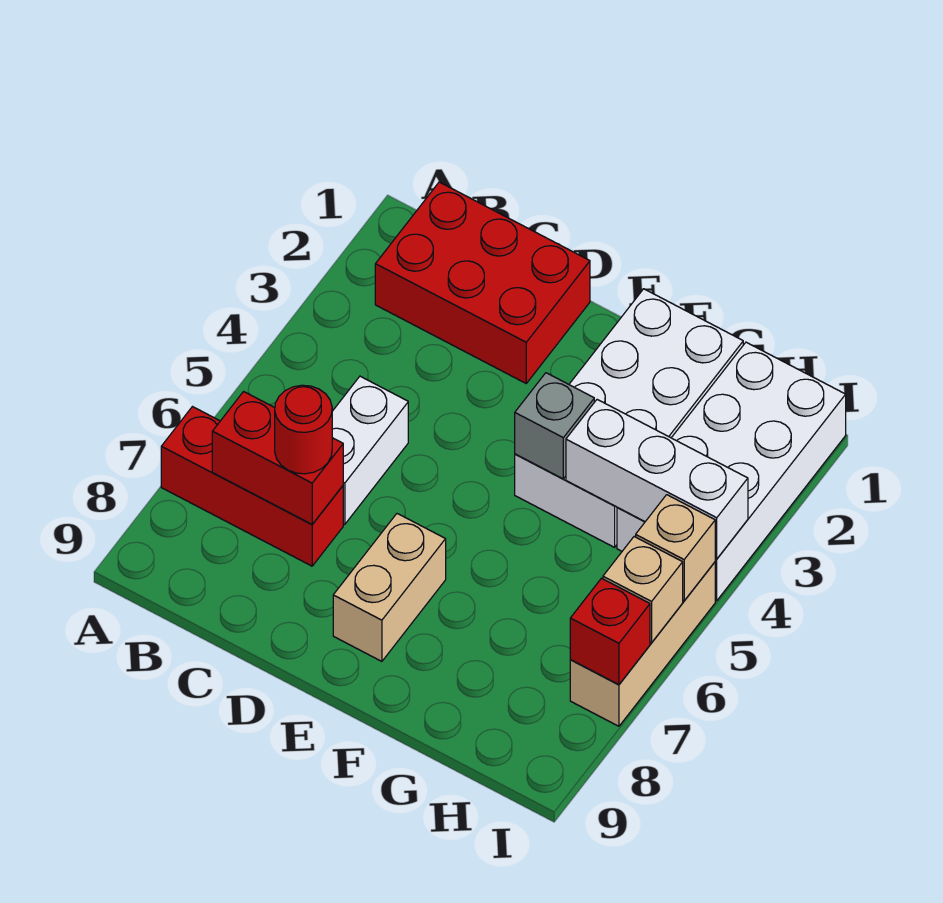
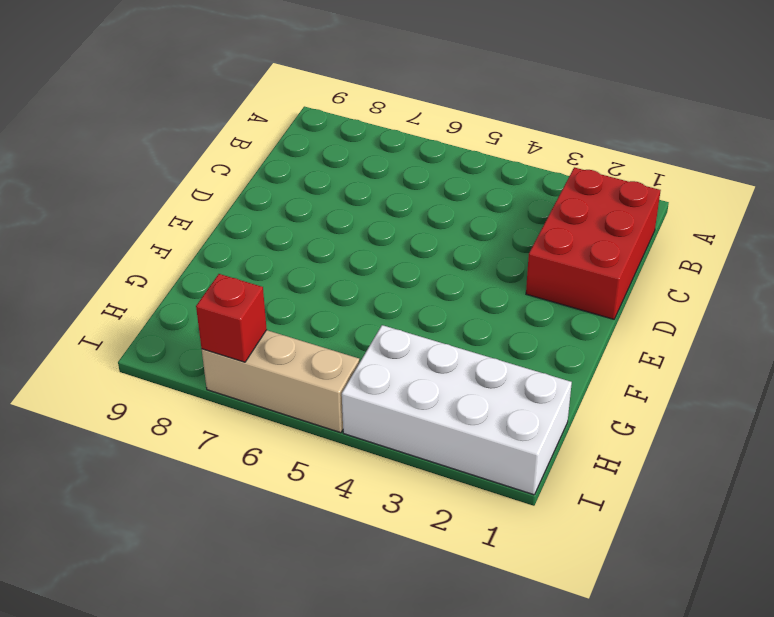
none -> red 1x3 brick [161,407,343,566]
none -> white 1x2 brick [332,376,408,524]
none -> tan 1x2 brick [333,514,446,661]

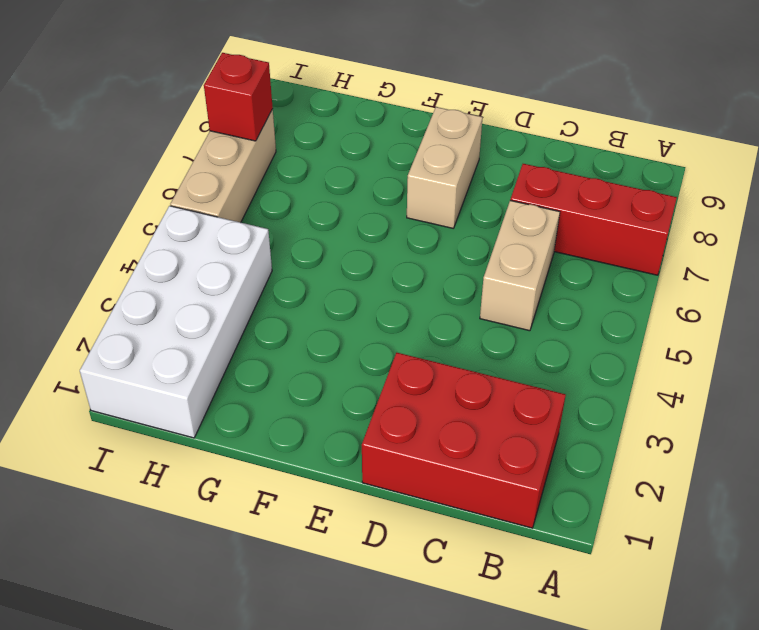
tan 1x2 brick [480,200,560,331] -> white 1x2 brick [332,376,408,524]
none -> white 2x4 brick [515,289,743,547]
none -> red 1x2 brick [212,392,343,524]
none -> grey 1x1 brick [515,373,594,479]

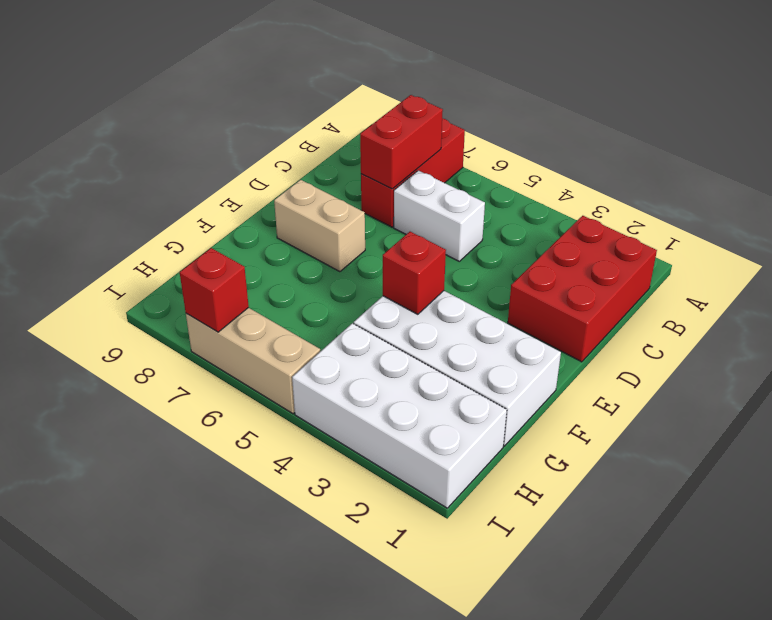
red 1x1 brick [383,232,446,314] -> grey 1x1 brick [515,373,594,479]
none -> white 1x3 brick [566,400,748,559]
none -> tan 1x1 brick [636,495,715,601]
none -> tan 1x1 brick [603,537,683,643]

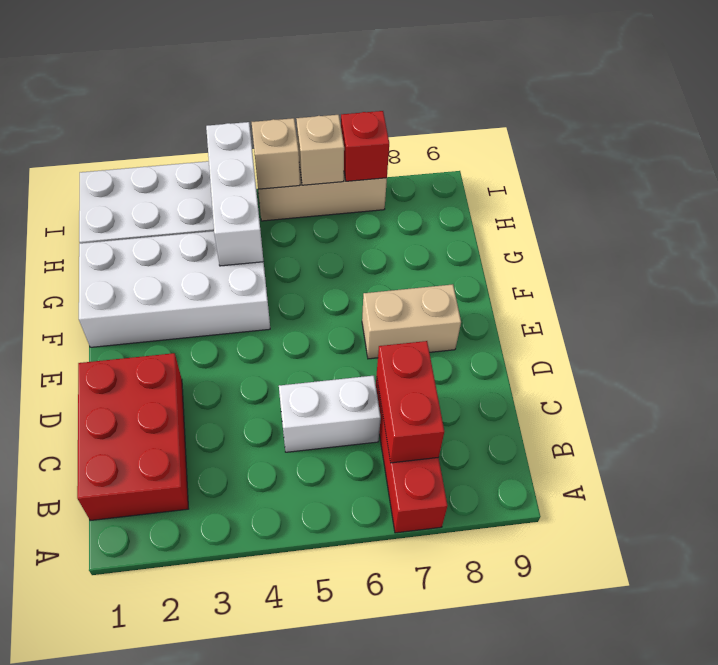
none -> grey 1x1 brick [515,373,594,479]
none -> red 1x1 round brick [275,385,332,474]

